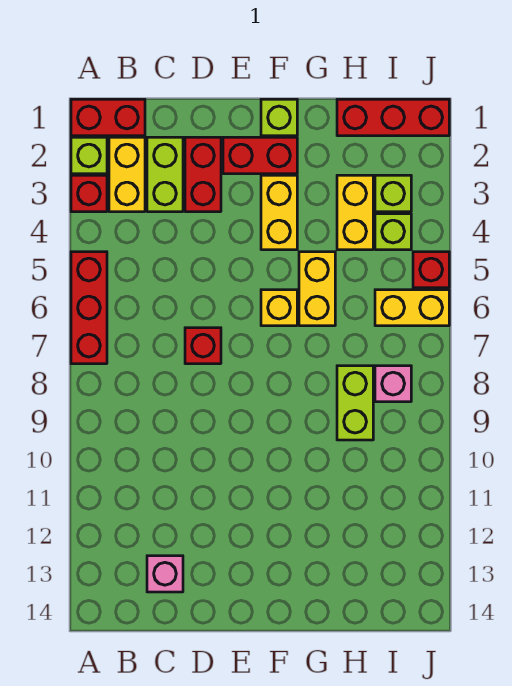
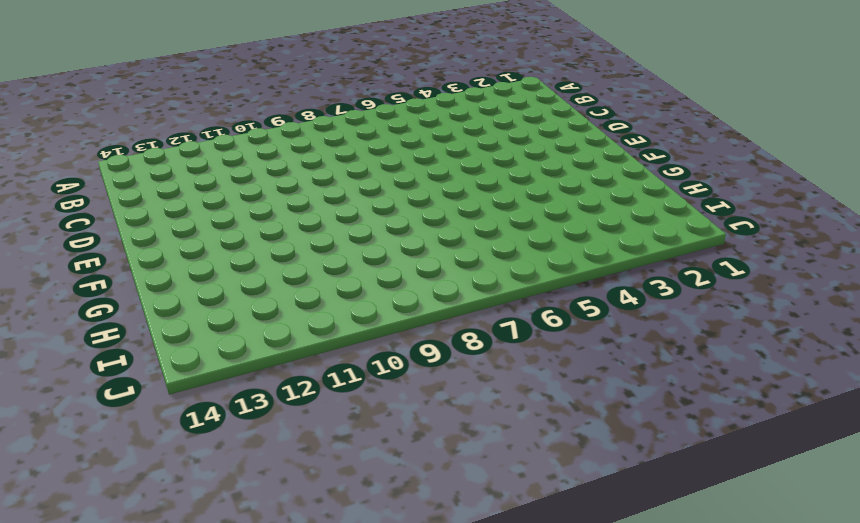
none -> red 1x2 brick [71,99,145,136]
none -> lime 1x1 brick [71,137,107,174]
none -> red 1x1 brick [71,175,107,212]

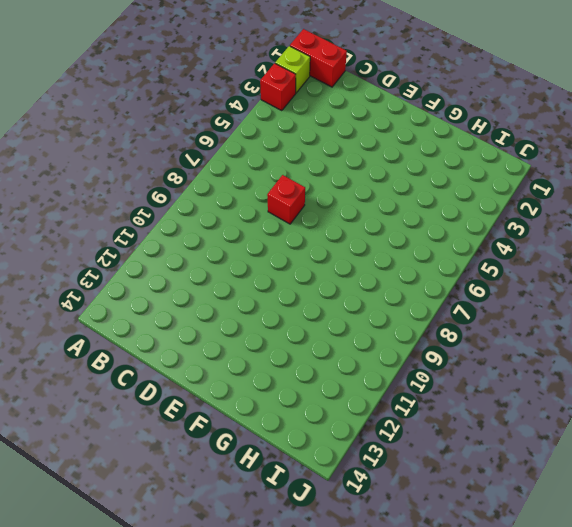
none -> red 1x3 brick [71,252,107,364]
none -> yellow 1x2 brick [109,137,145,212]
none -> lime 1x2 brick [147,137,183,212]

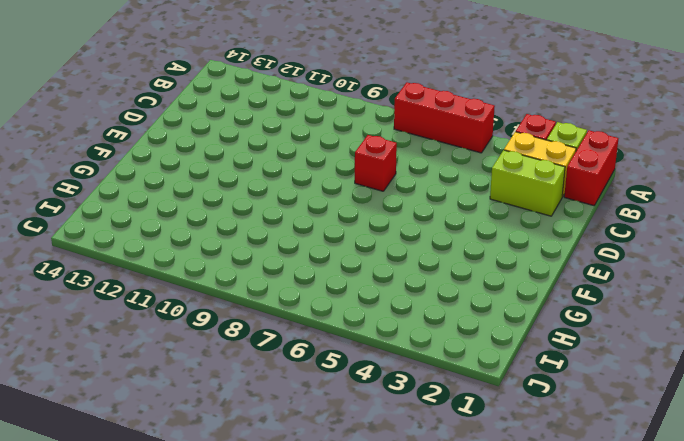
none -> pink 1x1 brick [147,556,183,592]
none -> red 1x2 brick [185,137,221,212]
none -> red 1x2 brick [223,137,297,174]

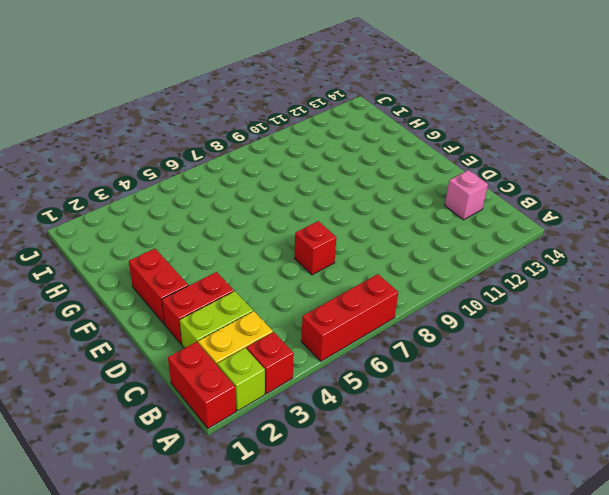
none -> lime 1x1 brick [261,99,297,136]
none -> yellow 1x2 brick [261,175,297,250]
none -> yellow 1x1 brick [261,290,297,326]

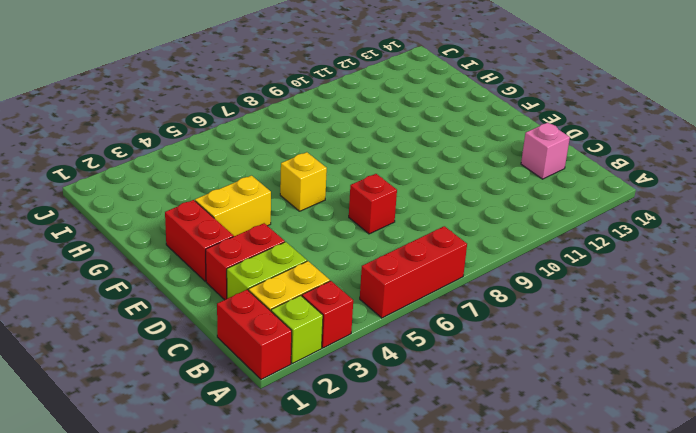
none -> lime 1x1 brick [261,99,297,136]
none -> yellow 1x2 brick [299,252,335,326]
none -> red 1x3 brick [337,99,449,136]

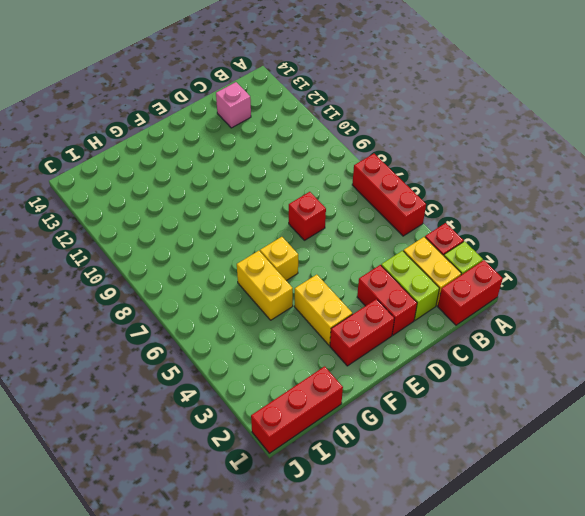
none -> lime 1x1 brick [261,99,297,136]
none -> yellow 1x2 brick [337,175,373,250]
none -> lime 1x2 brick [337,366,373,440]

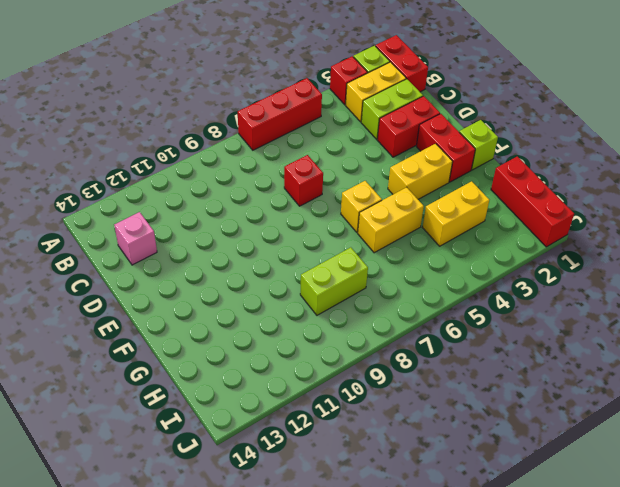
none -> lime 1x1 brick [375,175,411,212]
none -> lime 1x1 brick [375,214,411,250]
none -> yellow 1x2 brick [375,290,449,326]

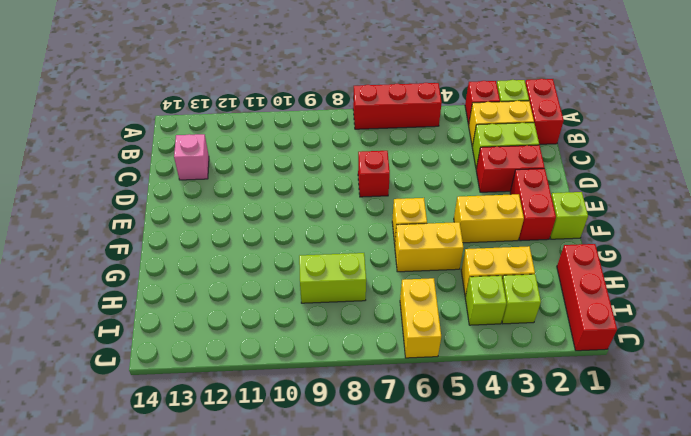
none -> pink 1x1 brick [375,366,411,402]
none -> red 1x1 brick [413,252,449,288]

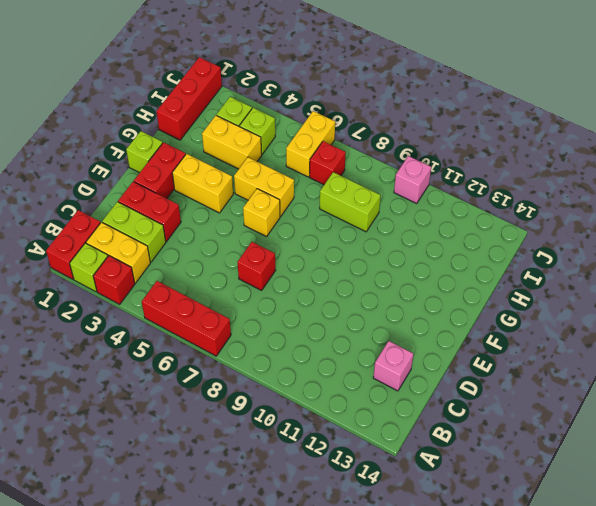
red 1x1 brick [310,141,346,185] -> red 1x1 brick moved to [413,252,449,288]
pink 1x1 brick [394,156,431,203] -> pink 1x1 brick moved to [375,366,411,402]

